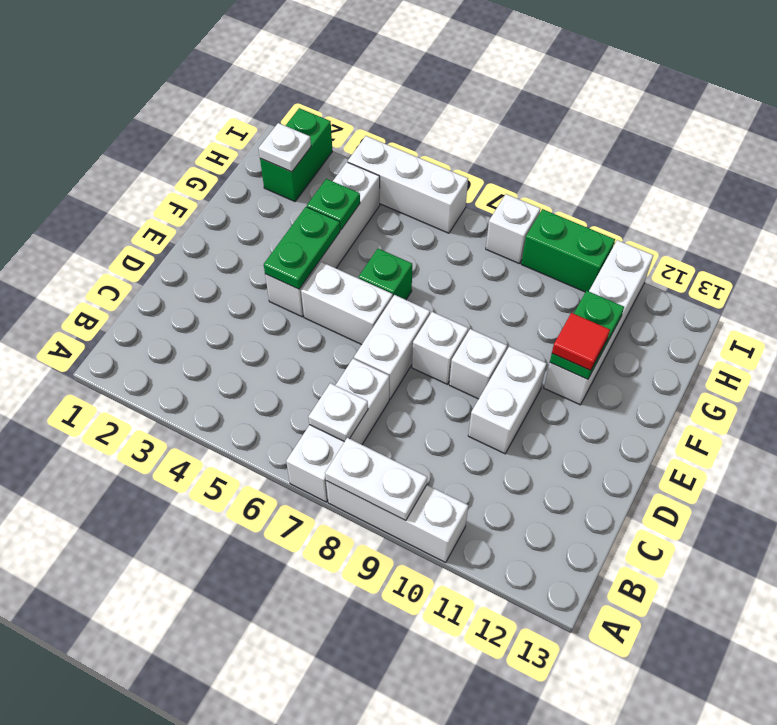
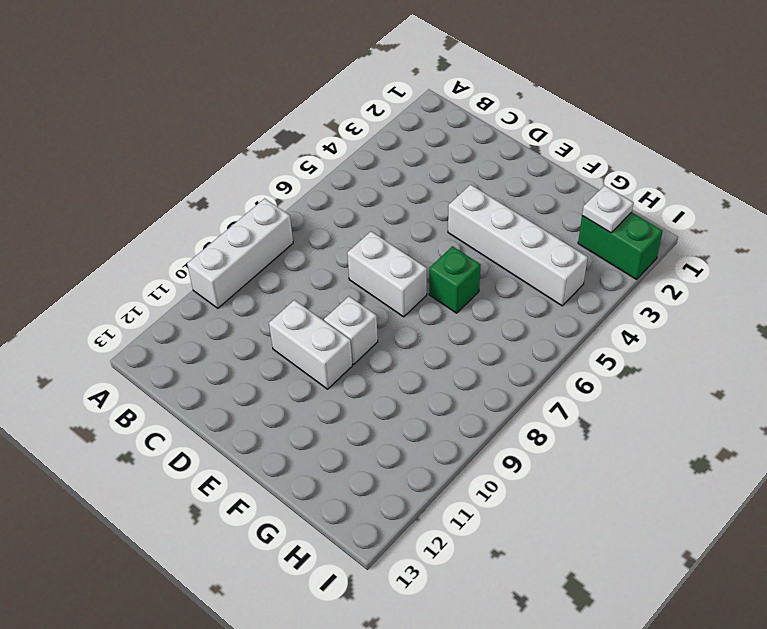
none -> white 1x3 brick [286,359,389,502]
none -> white 1x2 brick [301,262,393,345]
none -> white 1x1 brick [412,312,468,384]

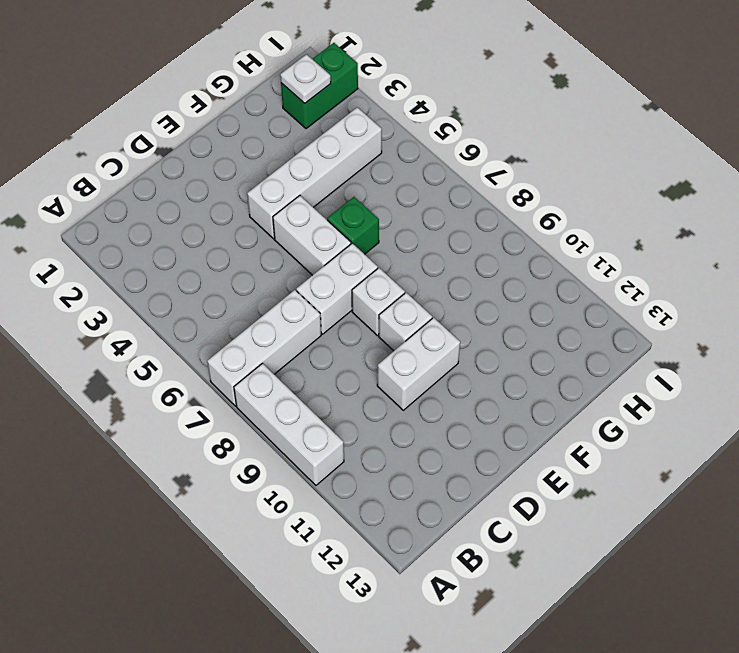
none -> white 1x4 brick [544,240,653,405]
none -> white 1x3 brick [348,136,468,233]
none -> white 1x1 brick [486,194,540,263]

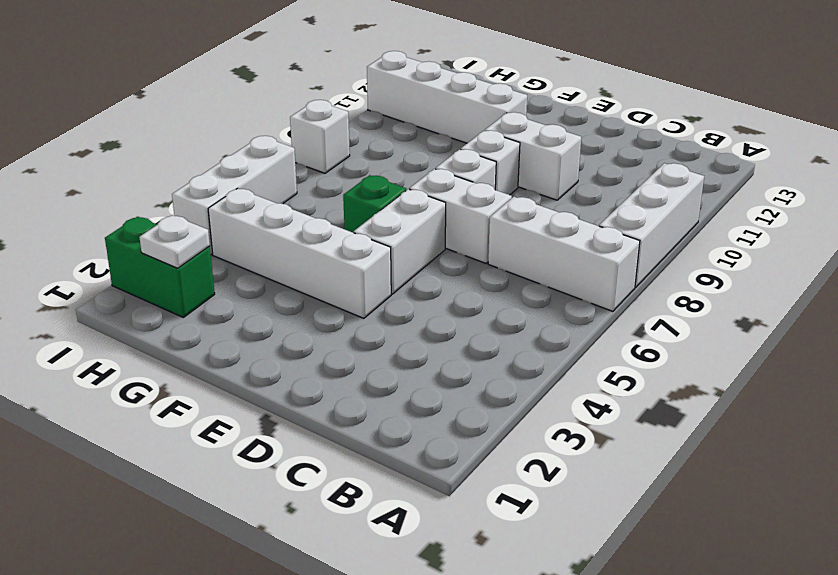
none -> green 1x2 brick [521,209,615,292]
none -> white 1x2 plate [325,438,427,521]
none -> white 1x1 plate [308,383,368,442]

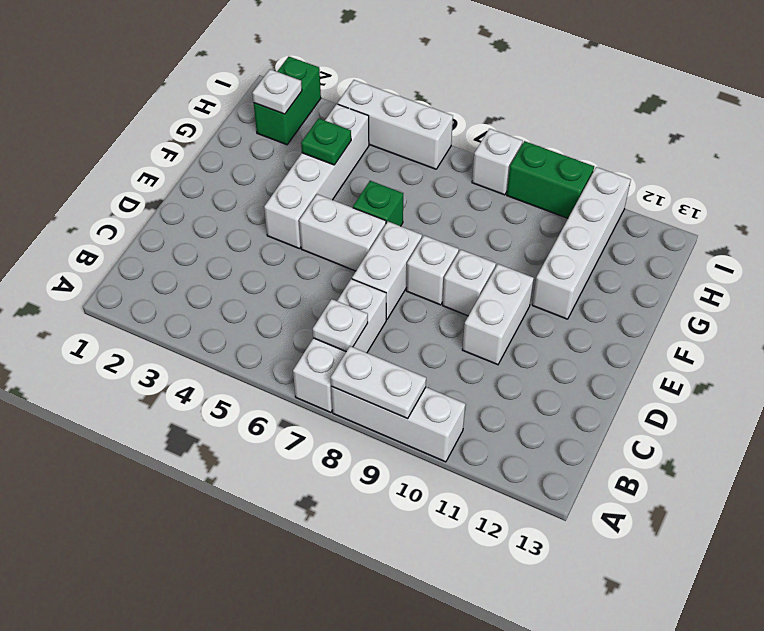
none -> green 1x2 plate [264,207,340,289]
none -> green 1x2 plate [550,291,624,379]
none -> red 1x1 tile [552,313,610,370]

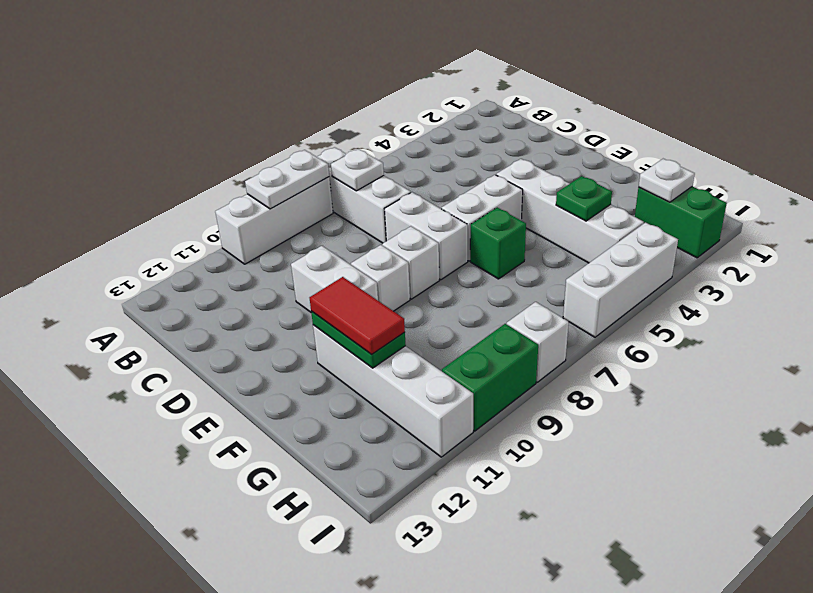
red 1x2 tile [310,277,405,354] -> red 1x1 tile [552,313,610,370]
none -> green 1x2 plate [264,207,340,289]

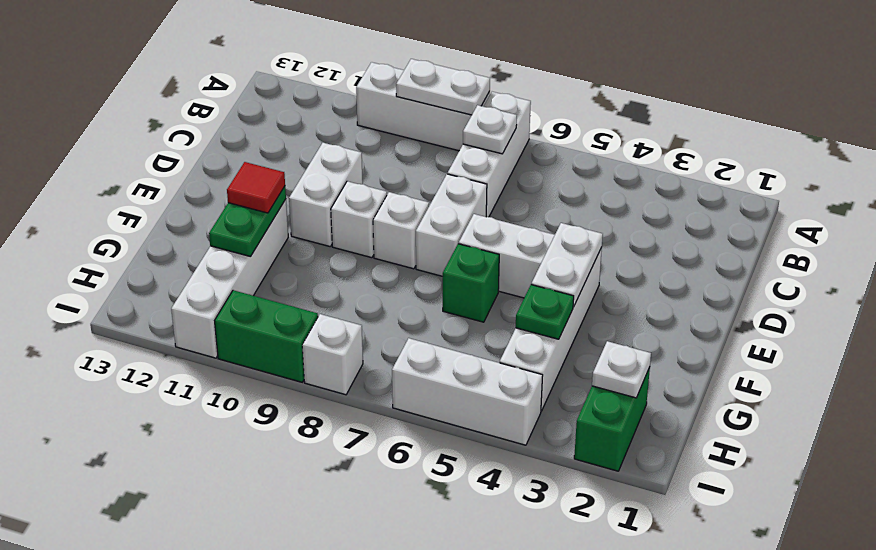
white 1x2 plate [531,223,603,307] -> green 1x2 plate [264,207,340,289]

